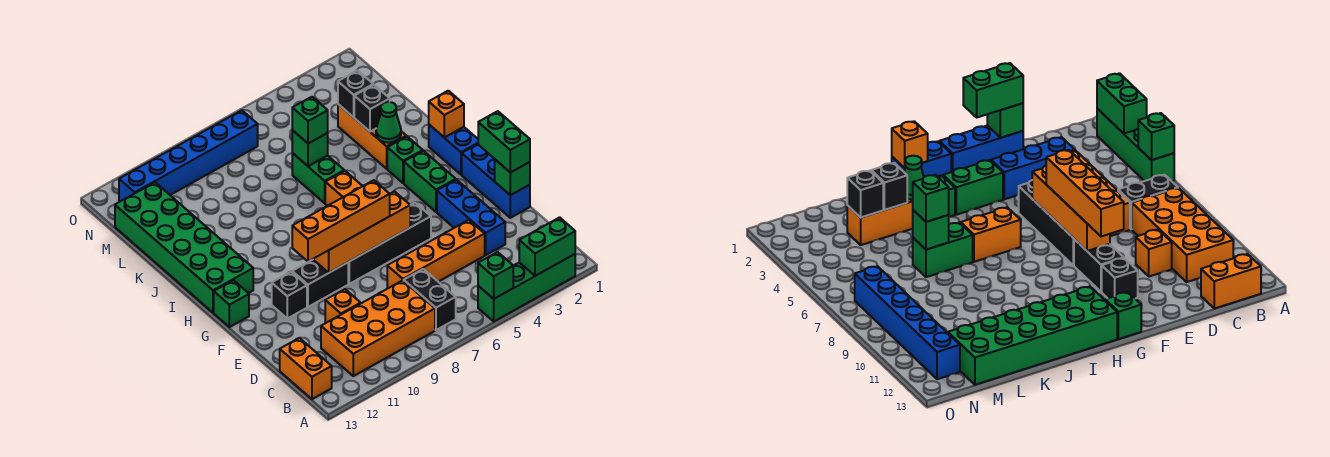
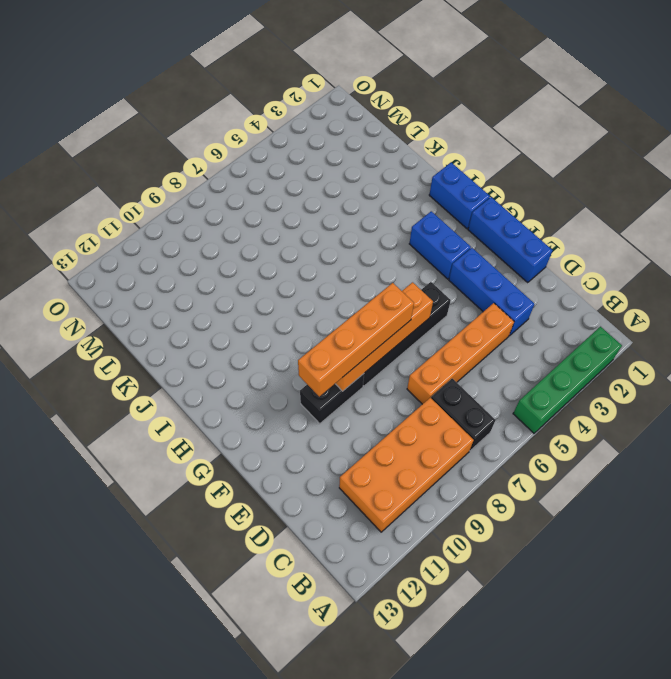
blue 1x2 brick [409,211,471,279] -> green 1x2 brick [404,151,456,212]
none -> orange 1x2 brick [280,338,332,399]
none -> orange 1x1 brick [325,289,361,323]
none -> black 1x1 brick [272,272,307,318]
none -> green 1x1 brick [214,280,249,327]

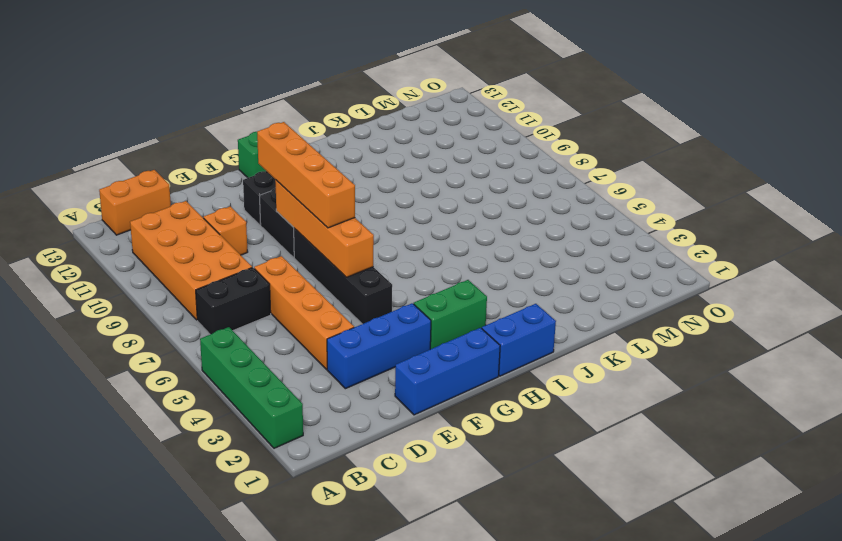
none -> orange 1x2 brick [325,171,362,206]
none -> green 2x6 brick [115,182,253,313]
none -> green 1x1 brick [387,136,423,183]
none -> orange 1x3 brick [338,104,406,169]

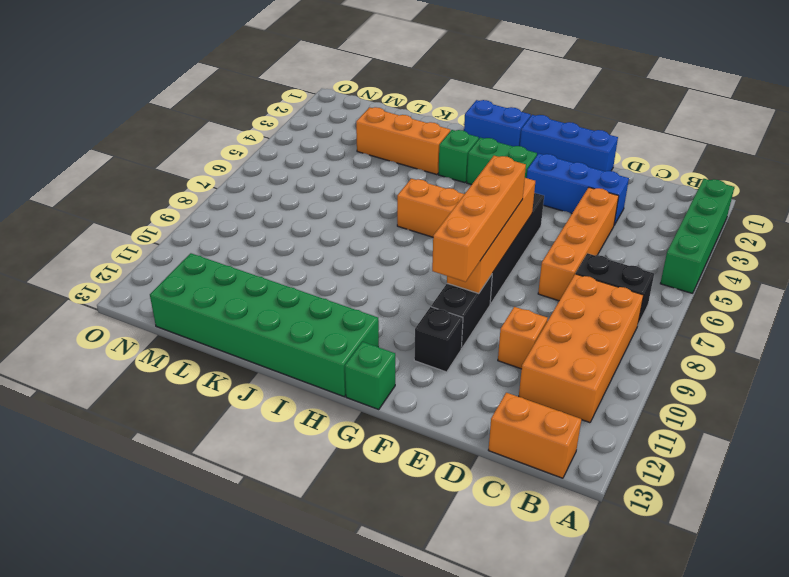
none -> green 1x2 brick [292,153,344,203]
none -> blue 1x6 brick [119,110,258,202]
none -> green 1x2 brick [519,217,575,276]
none -> green 1x1 brick [478,252,513,299]

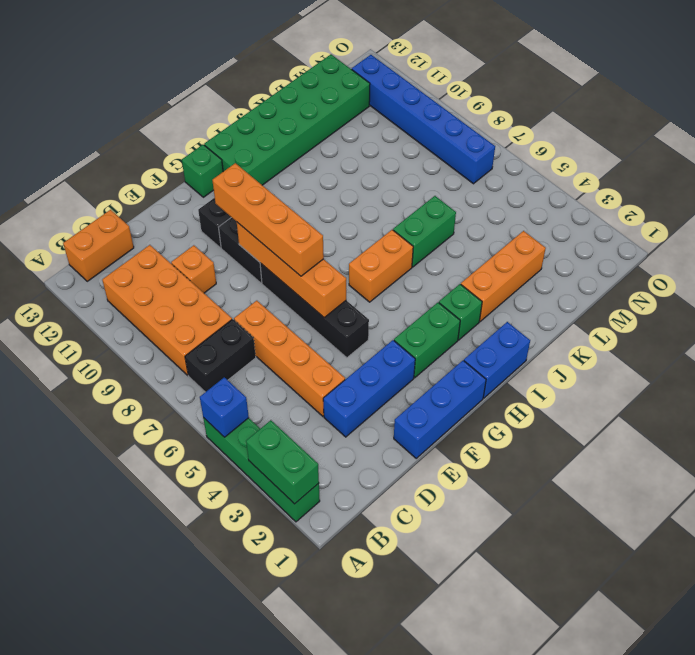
blue 1x1 brick [200,377,249,437] -> green 1x1 brick [478,252,513,299]
none -> green 1x1 brick [495,160,530,195]
none -> orange 1x1 brick [429,91,464,137]
none -> green 1x1 cone [376,102,401,143]
none -> black 1x1 brick [354,85,390,132]

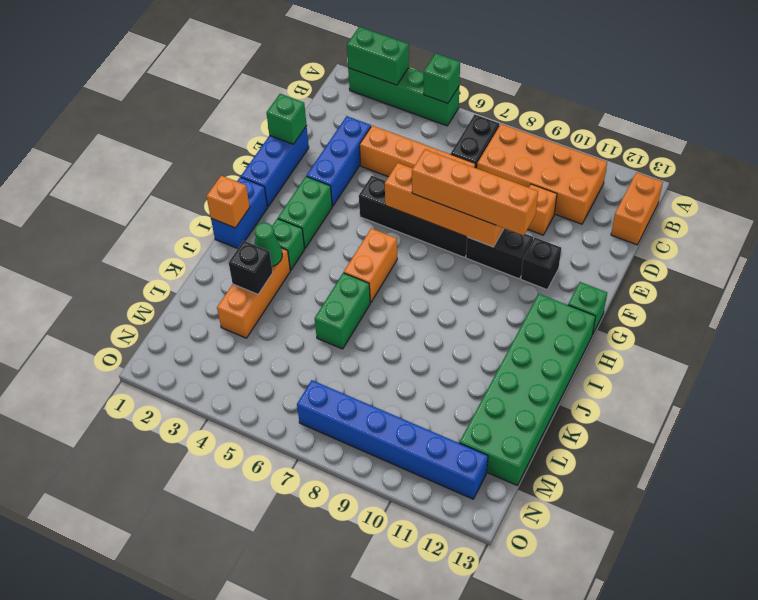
none -> green 1x1 brick [292,130,328,166]
none -> black 1x1 brick [338,70,373,117]
none -> green 1x2 brick [478,111,530,173]
none -> green 1x1 brick [292,97,328,144]

